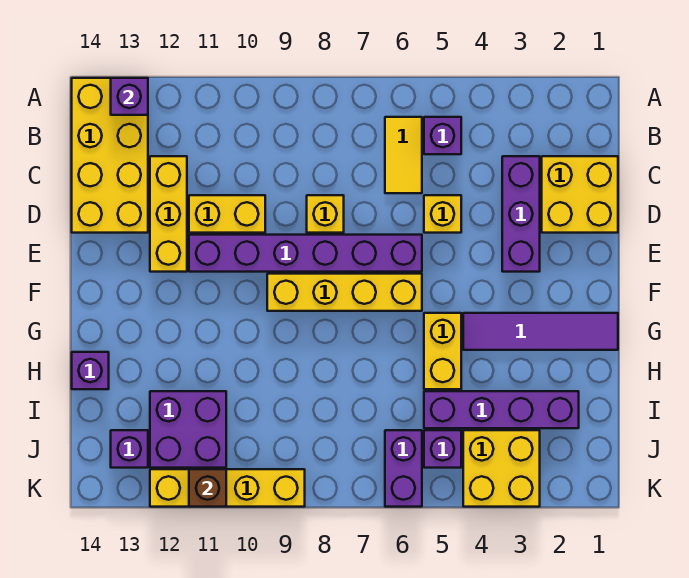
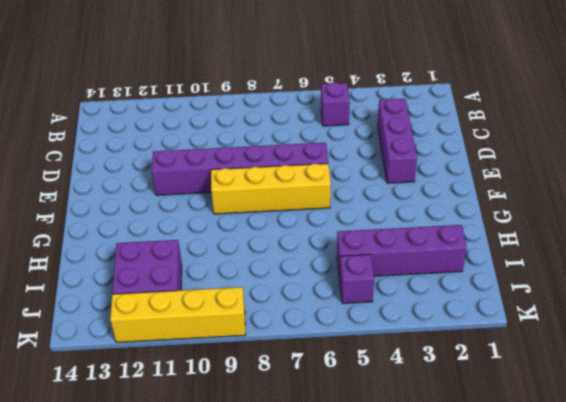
none -> yellow 2x4 brick [72,78,148,233]
none -> yellow 1x2 tile [385,117,422,193]
none -> yellow 2x2 brick [542,156,618,233]

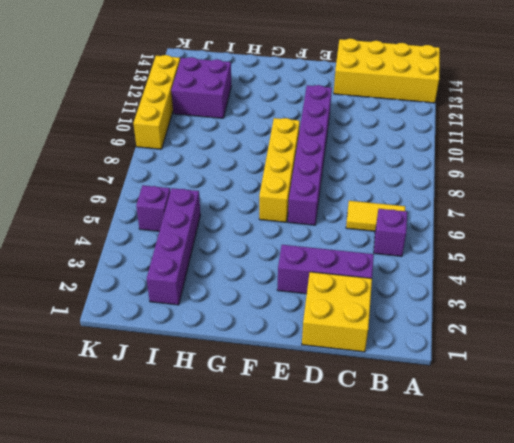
none -> yellow 1x3 brick [150,156,187,272]
none -> yellow 1x1 brick [424,195,461,233]
none -> yellow 1x1 brick [307,195,344,233]

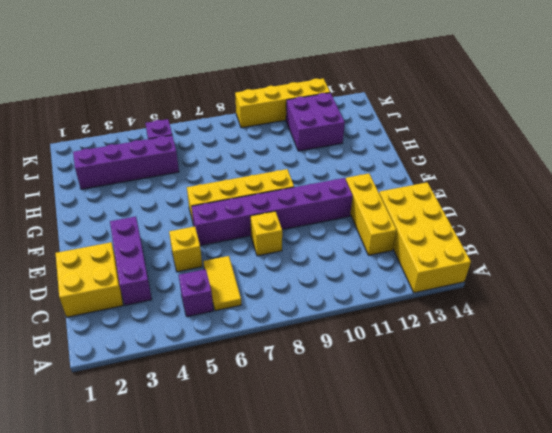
none -> yellow 1x2 brick [189,195,265,233]
none -> purple 1x4 tile [463,313,618,350]
none -> yellow 1x2 brick [424,313,461,389]

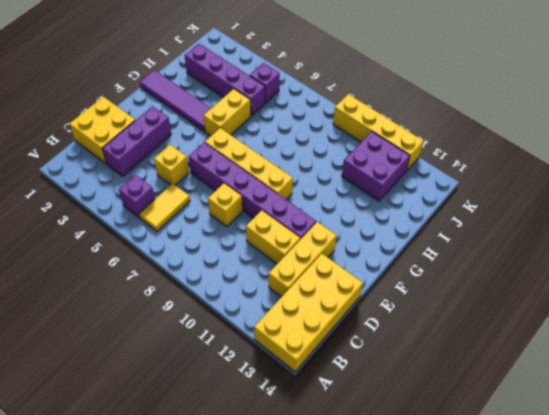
none -> purple 1x1 brick [72,352,109,389]
none -> yellow 2x2 brick [463,430,540,507]
none -> purple 1x2 brick [385,430,422,507]

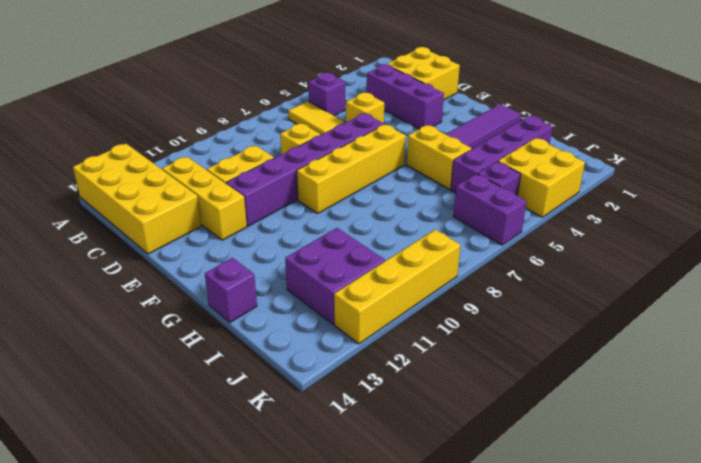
none -> purple 1x1 brick [111,430,148,468]
none -> purple 1x1 brick [111,78,148,115]
none -> brown 1x1 brick [189,469,226,507]

